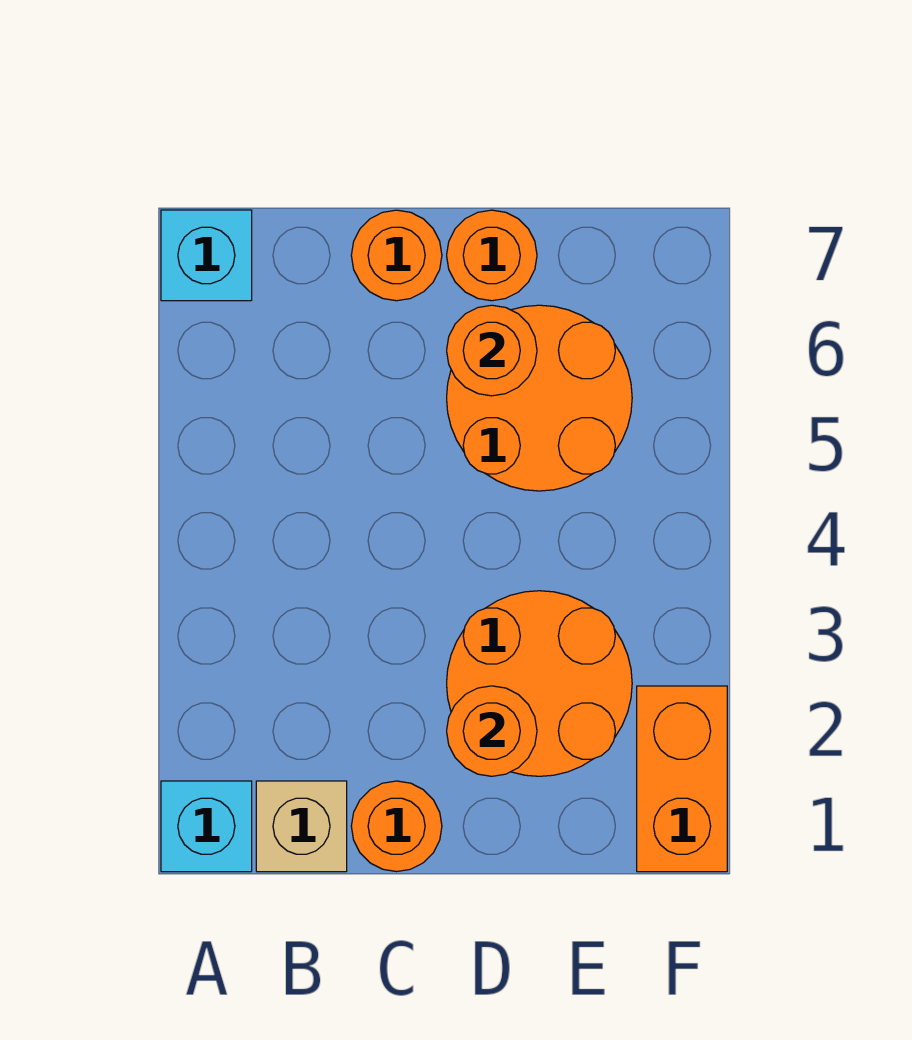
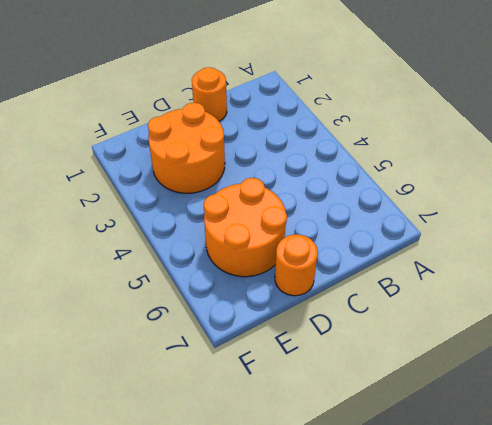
none -> cyan 1x1 brick [161,781,252,872]
none -> cyan 1x1 brick [161,210,252,301]

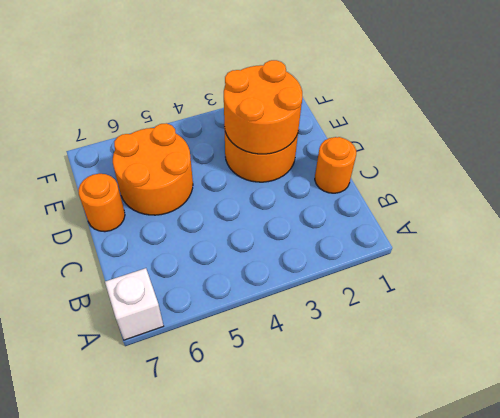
white 1x1 brick [105,268,164,340] -> cyan 1x1 brick [161,210,252,301]
orange 2x2 round brick [224,60,302,154] -> orange 1x1 round brick [447,686,537,776]
none -> cyan 1x1 brick [161,781,252,872]
none -> tan 1x1 brick [256,781,347,872]

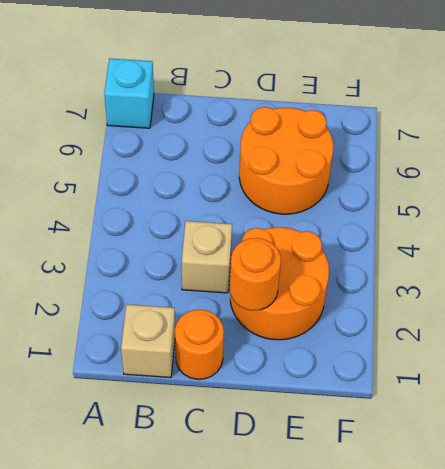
tan 1x1 brick [182,221,232,293] -> none
none -> cyan 1x1 brick [161,781,252,872]
none -> orange 1x1 round brick [351,210,442,301]

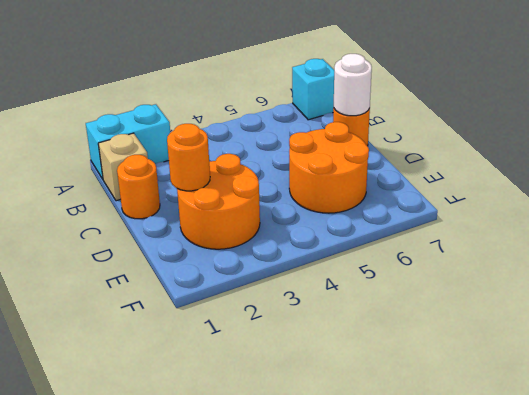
cyan 1x2 brick [86,104,170,179] -> cyan 1x1 brick [161,781,252,872]
white 1x1 round brick [334,54,372,116] -> none
none -> orange 1x1 round brick [447,210,537,301]
none -> orange 1x2 brick [637,686,727,872]

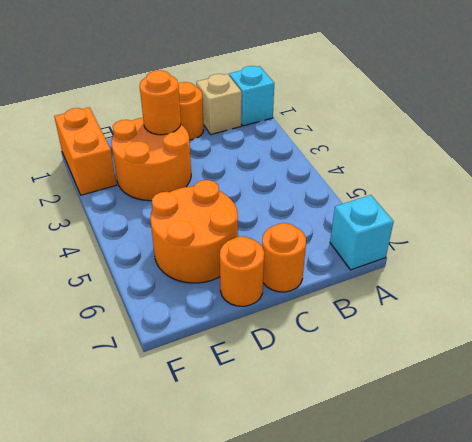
none -> orange 1x1 round brick [447,305,537,396]

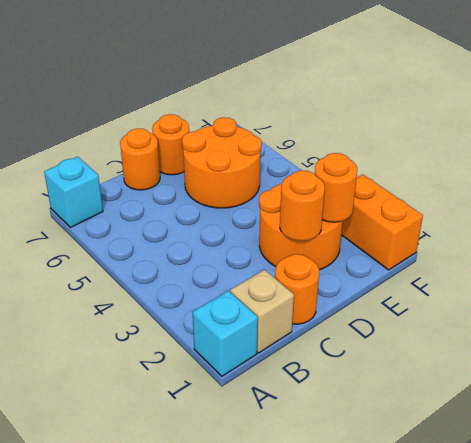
orange 1x1 round brick [315,153,357,222] -> orange 1x1 round brick moved to [447,305,537,396]

